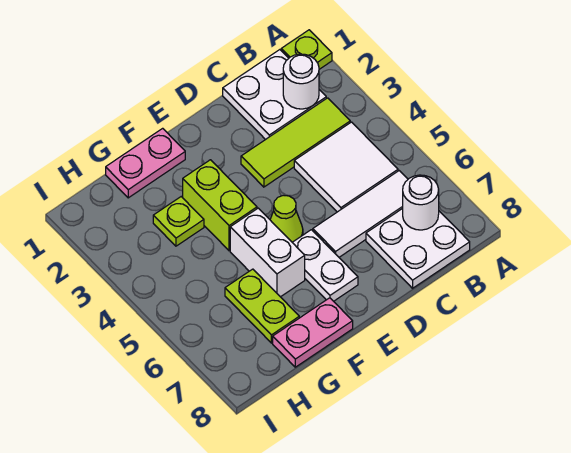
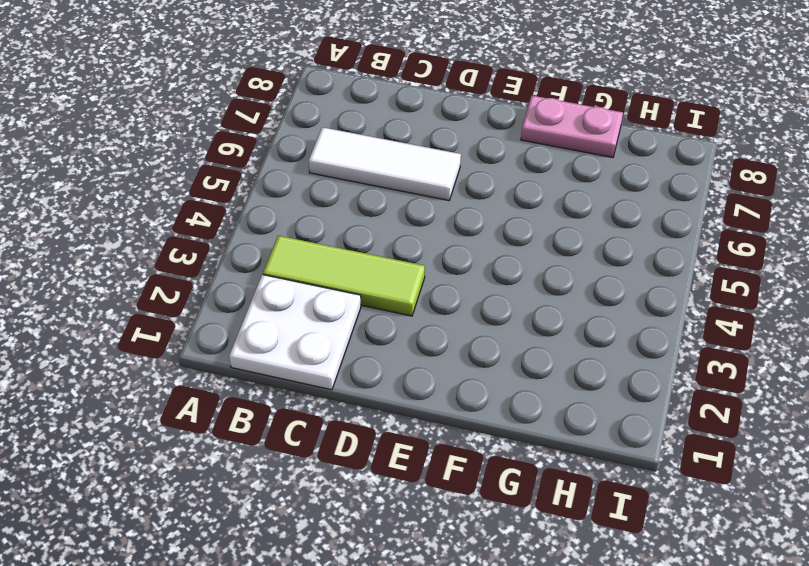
none -> lime 1x1 plate [281,30,332,69]
none -> white 2x2 tile [294,122,398,212]
none -> white 2x2 plate [366,208,470,288]

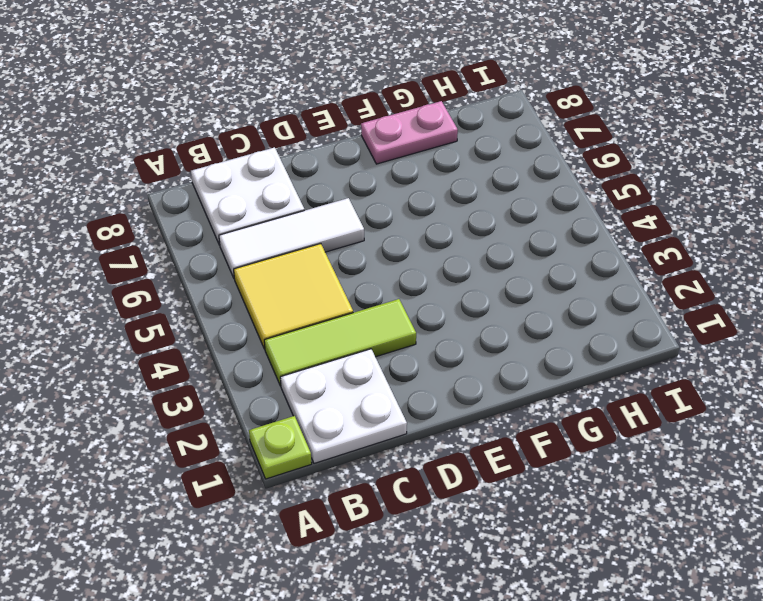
yellow 2x2 tile [234,244,353,349] -> white 2x2 tile [294,122,398,212]
none -> lime 1x1 cone [270,195,303,242]
none -> white 1x2 plate [292,230,358,301]
none -> pink 1x2 plate [106,128,185,198]

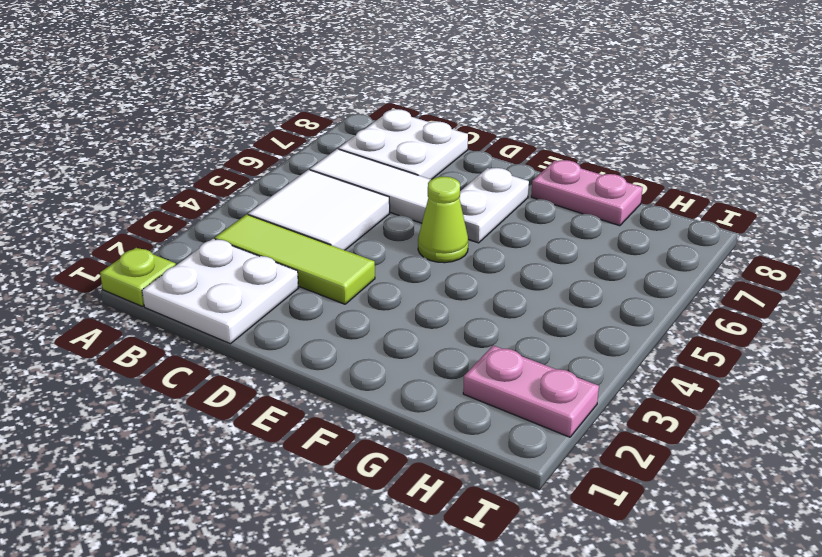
pink 1x2 plate [463,345,599,437] -> pink 1x2 plate moved to [106,128,185,198]
none -> lime 1x2 brick [183,160,257,251]
none -> white 1x2 brick [230,208,305,297]
none -> lime 1x1 plate [153,197,204,246]

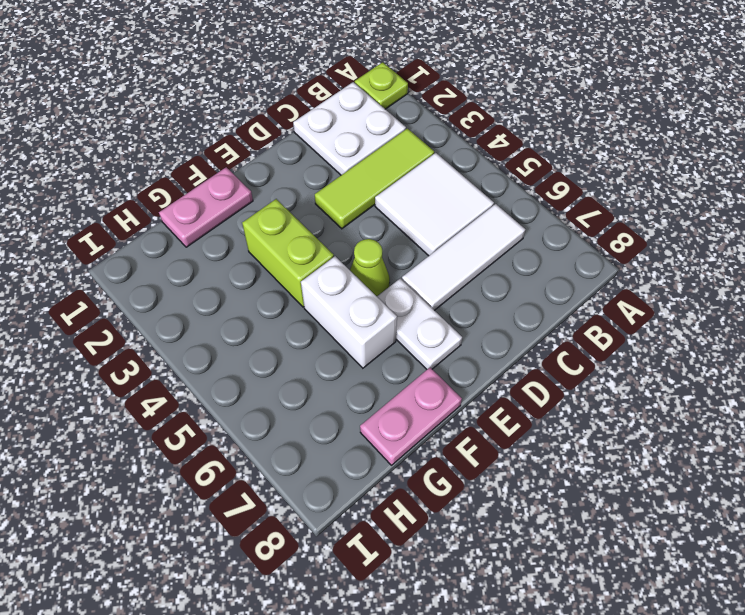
none -> white 2x2 plate [366,208,470,288]
none -> lime 1x1 plate [153,197,204,246]
none -> lime 1x2 plate [225,269,299,343]

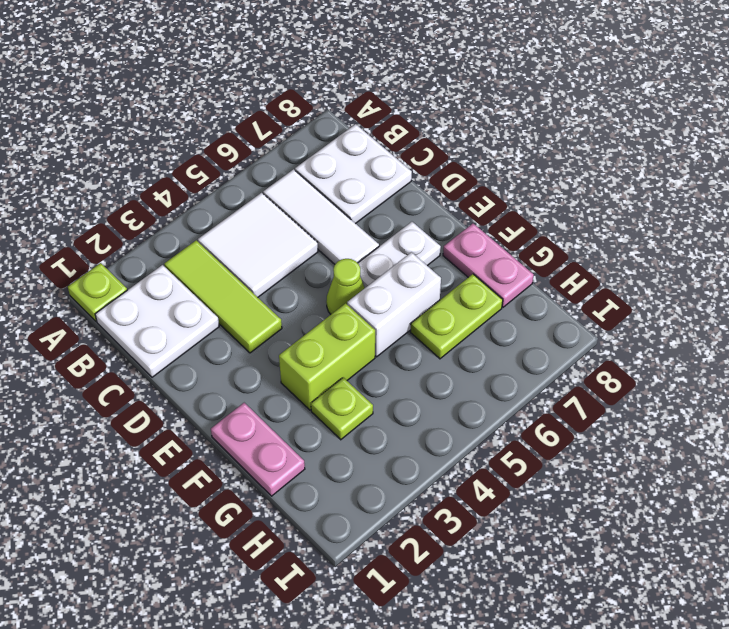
none -> white 1x1 round brick [283,54,319,109]
none -> white 1x1 round brick [403,175,439,230]

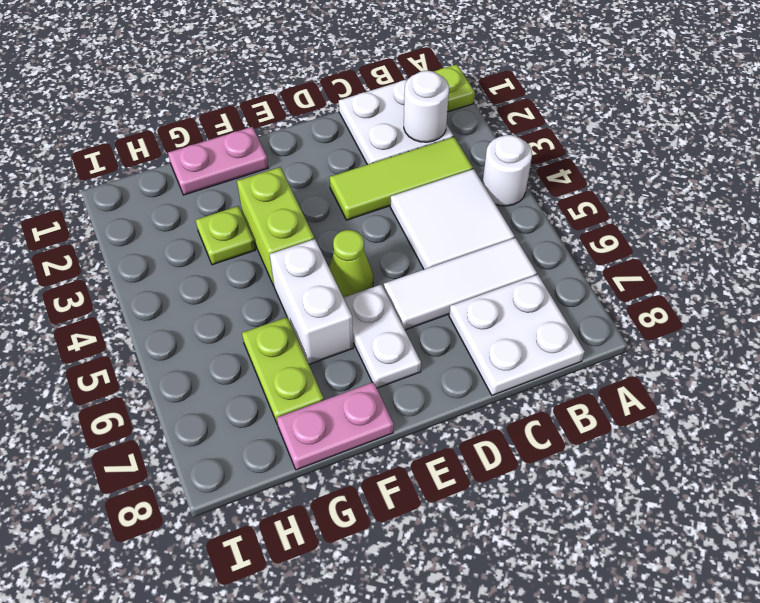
white 1x1 round brick [483,135,532,206] -> white 1x1 round brick moved to [403,175,439,230]

